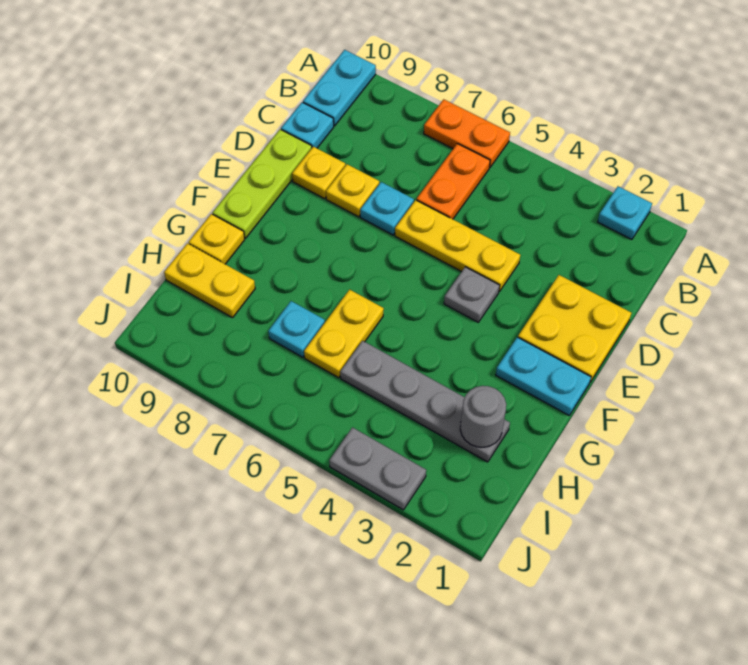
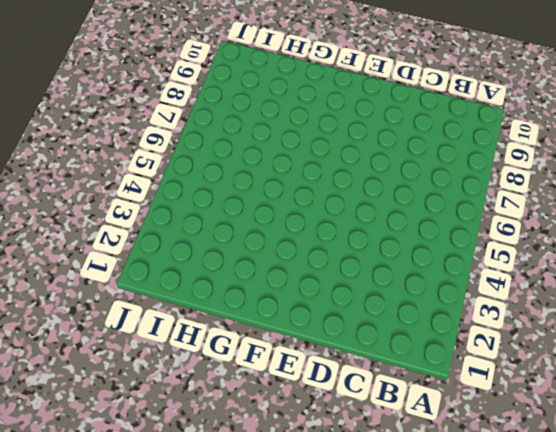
none -> cyan 1x1 plate [598,186,652,240]
none -> orange 1x2 plate [424,99,510,167]
none -> cyan 1x2 plate [303,50,376,126]

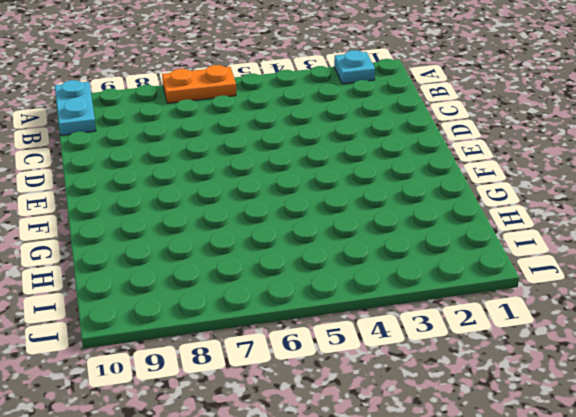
none -> orange 1x2 plate [417,144,490,219]
none -> cyan 1x1 plate [281,102,334,148]
none -> yellow 2x2 plate [518,275,631,382]

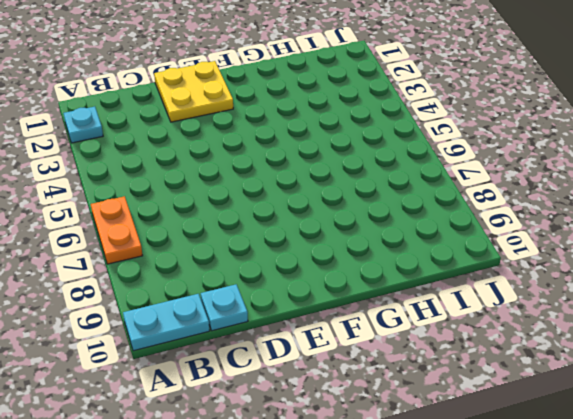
none -> orange 1x2 plate [417,144,490,219]
none -> yellow 1x3 plate [395,200,520,292]
none -> cyan 1x1 plate [360,182,414,235]

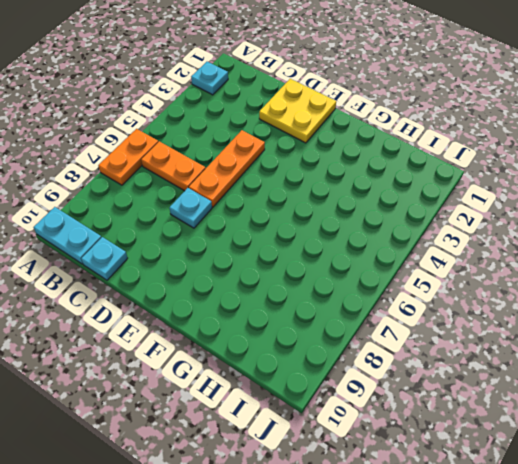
orange 1x3 plate [189,130,265,207] -> yellow 1x3 plate [395,200,520,292]
none -> yellow 1x1 plate [326,164,379,217]
none -> yellow 1x1 plate [292,147,345,199]
none -> lime 1x3 plate [213,129,312,238]

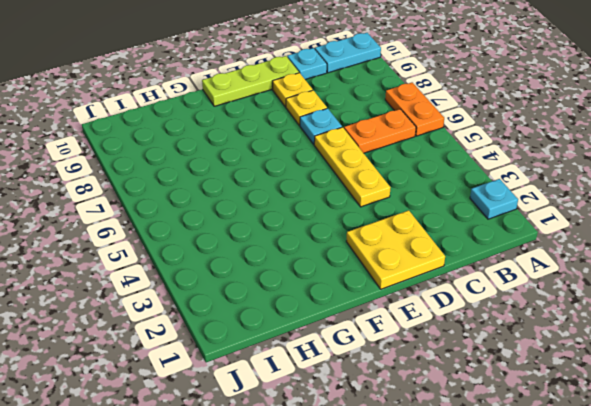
none -> grey 1x1 plate [444,267,500,322]
none -> cyan 1x2 plate [496,337,591,415]
none -> yellow 1x2 plate [304,290,384,378]

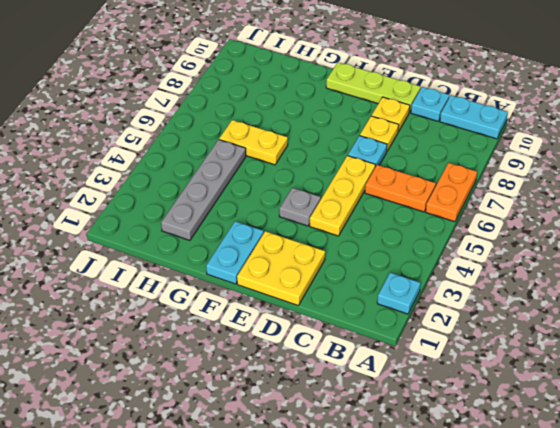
none -> yellow 1x1 plate [189,214,245,264]
none -> cyan 1x1 plate [268,301,325,357]
none -> yellow 1x2 plate [164,243,255,318]

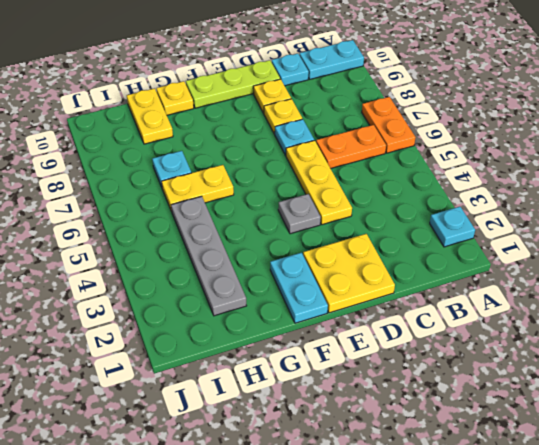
none -> grey 1x2 plate [329,427,426,510]
none -> grey 1x1 round brick [460,386,506,447]

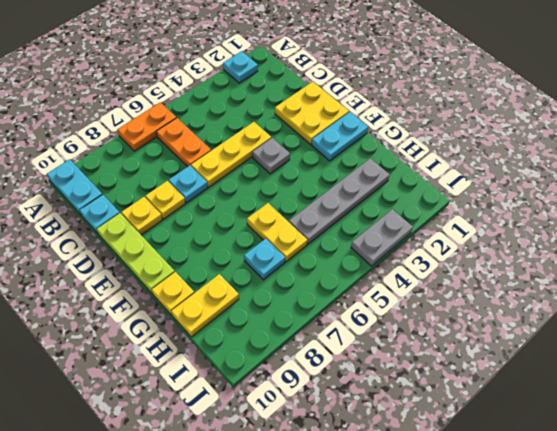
none -> grey 1x1 round brick [460,386,506,447]

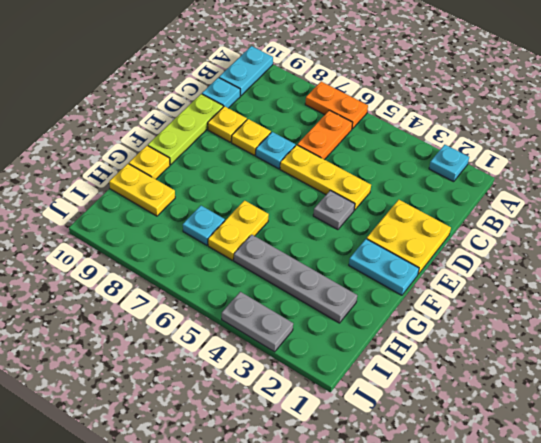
none -> grey 1x1 round brick [460,386,506,447]

